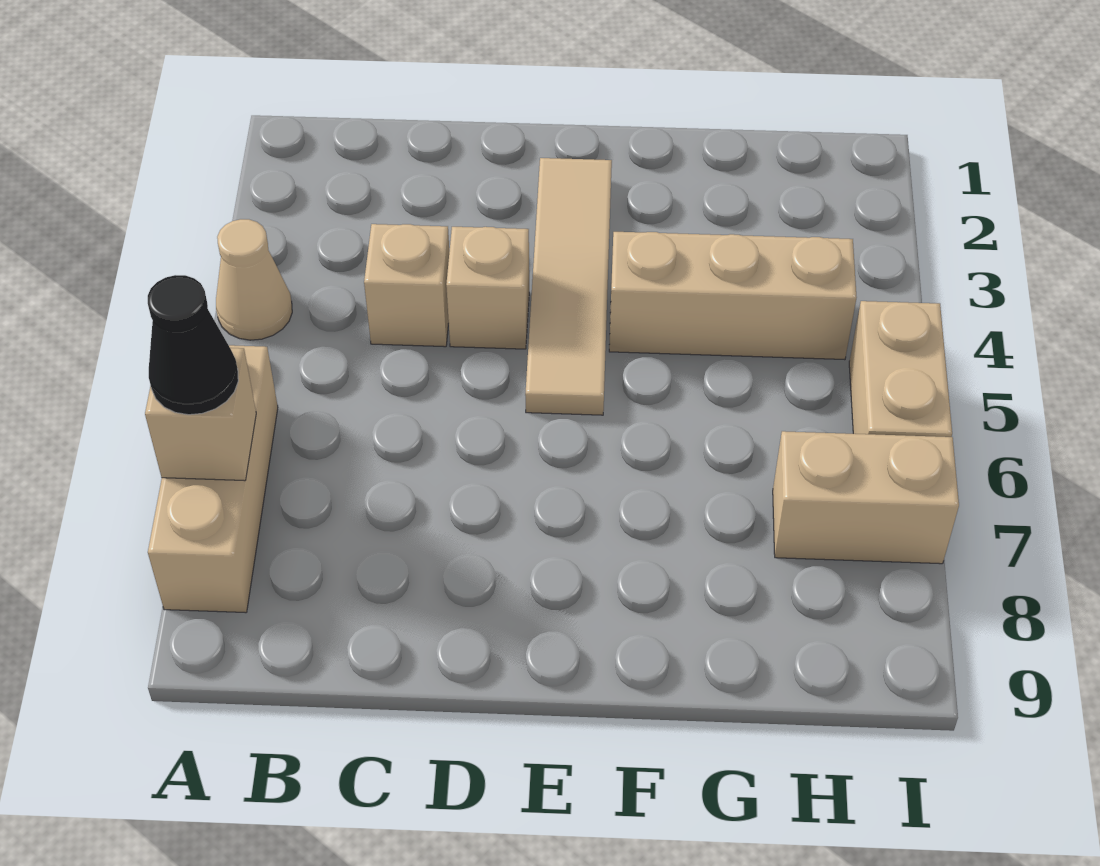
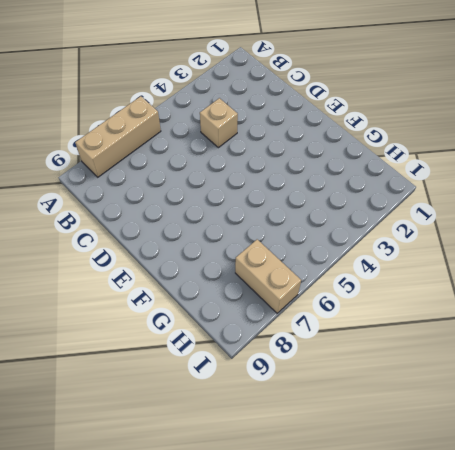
none -> tan 1x1 cone [216,219,292,340]
none -> tan 1x1 brick [446,227,529,349]

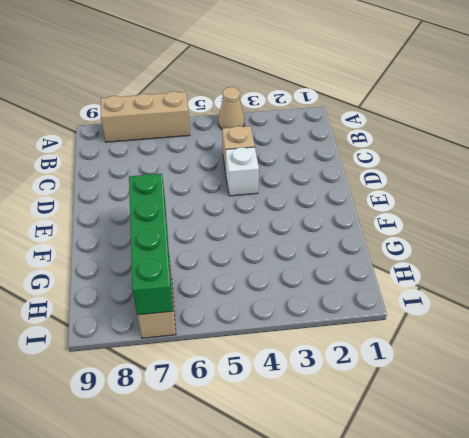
white 1x1 brick [226,147,259,196] -> tan 1x1 brick [446,227,529,349]
green 1x4 brick [129,174,173,315] -> none
none -> tan 1x4 tile [525,158,612,415]
none -> tan 1x3 brick [609,232,857,360]

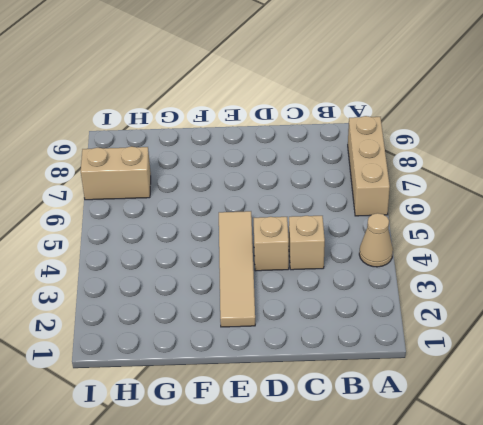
none -> tan 1x3 brick [609,232,857,360]
none -> tan 1x2 brick [849,301,952,437]

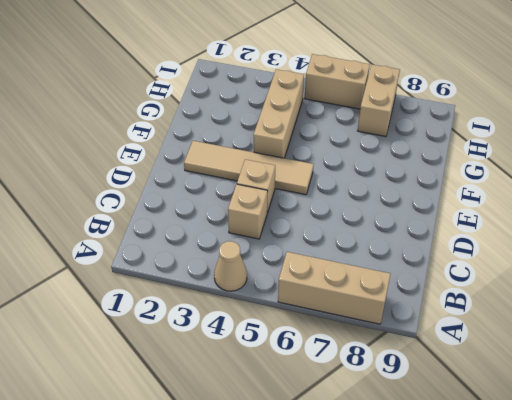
none -> tan 1x1 brick [145,348,256,481]
none -> black 1x1 cone [148,275,238,415]

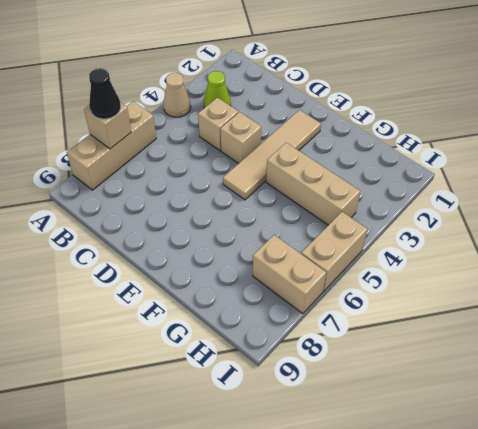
lime 1x1 cone [204,71,231,108] -> none

